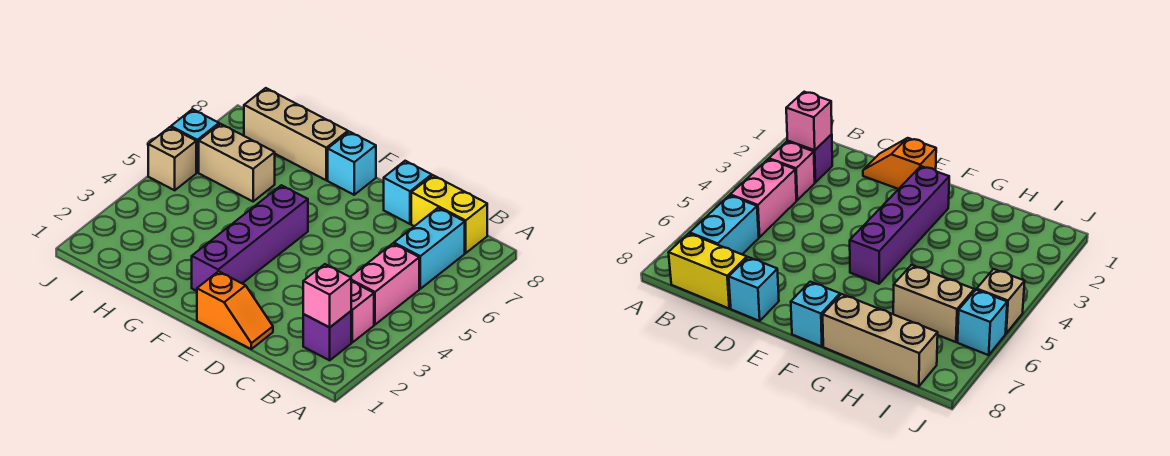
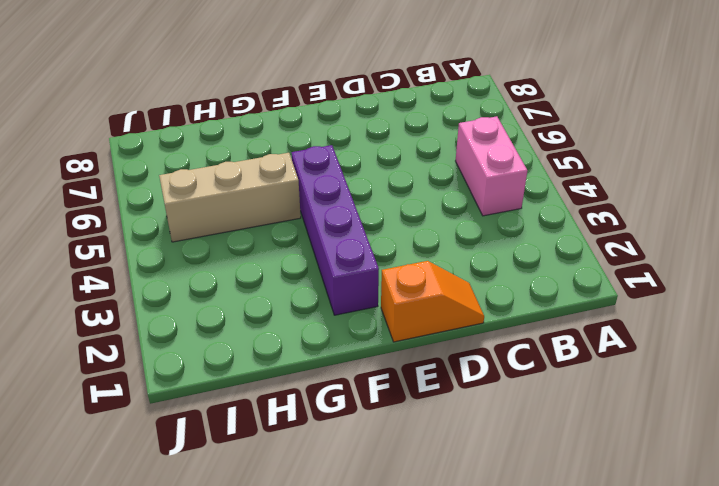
tan 1x3 brick [159,153,301,242] -> tan 1x3 brick moved to [244,88,348,180]
none -> purple 1x1 brick [303,311,351,360]
none -> pink 1x1 brick [351,281,374,342]
none -> cyan 1x2 brick [394,208,465,289]

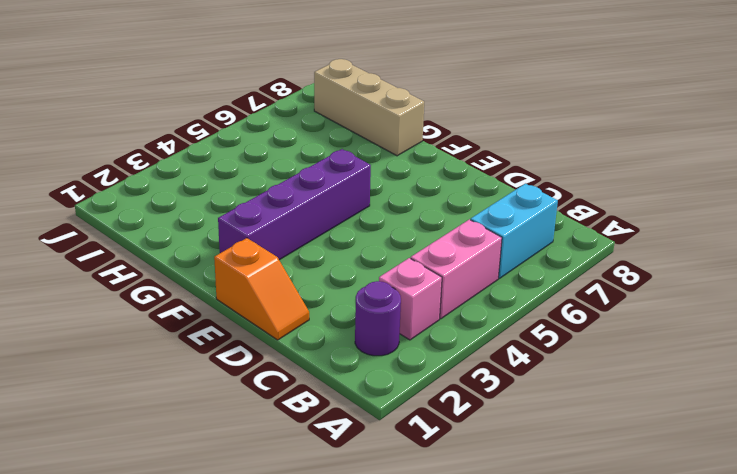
purple 1x1 round brick [355,281,401,356] -> purple 1x1 brick [303,311,351,360]
none -> yellow 1x2 brick [411,175,487,253]
none -> cyan 1x1 brick [384,161,432,224]
none -> cyan 1x1 brick [328,132,376,195]

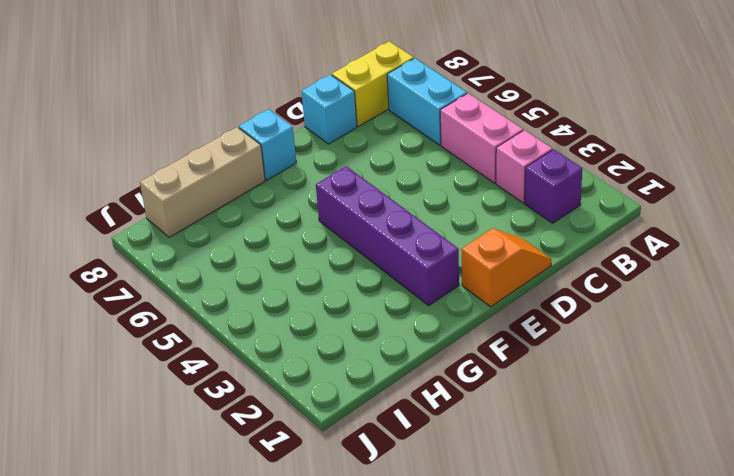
none -> tan 1x2 brick [199,124,275,201]
none -> tan 1x1 brick [148,127,196,190]
none -> cyan 1x1 brick [171,109,219,172]

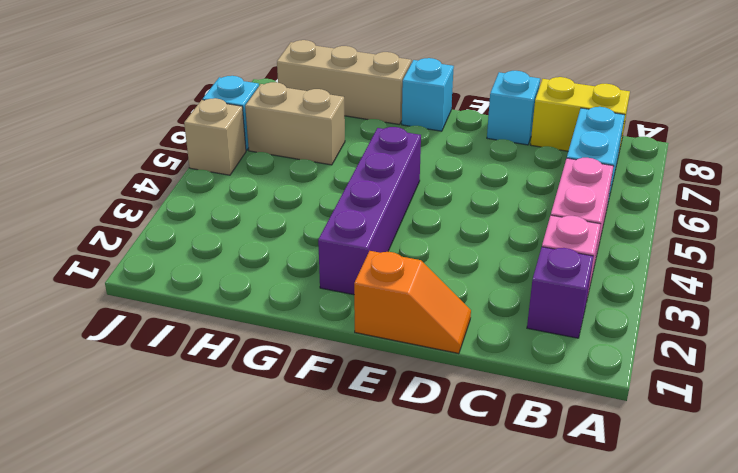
none -> pink 1x1 brick [303,264,351,327]

